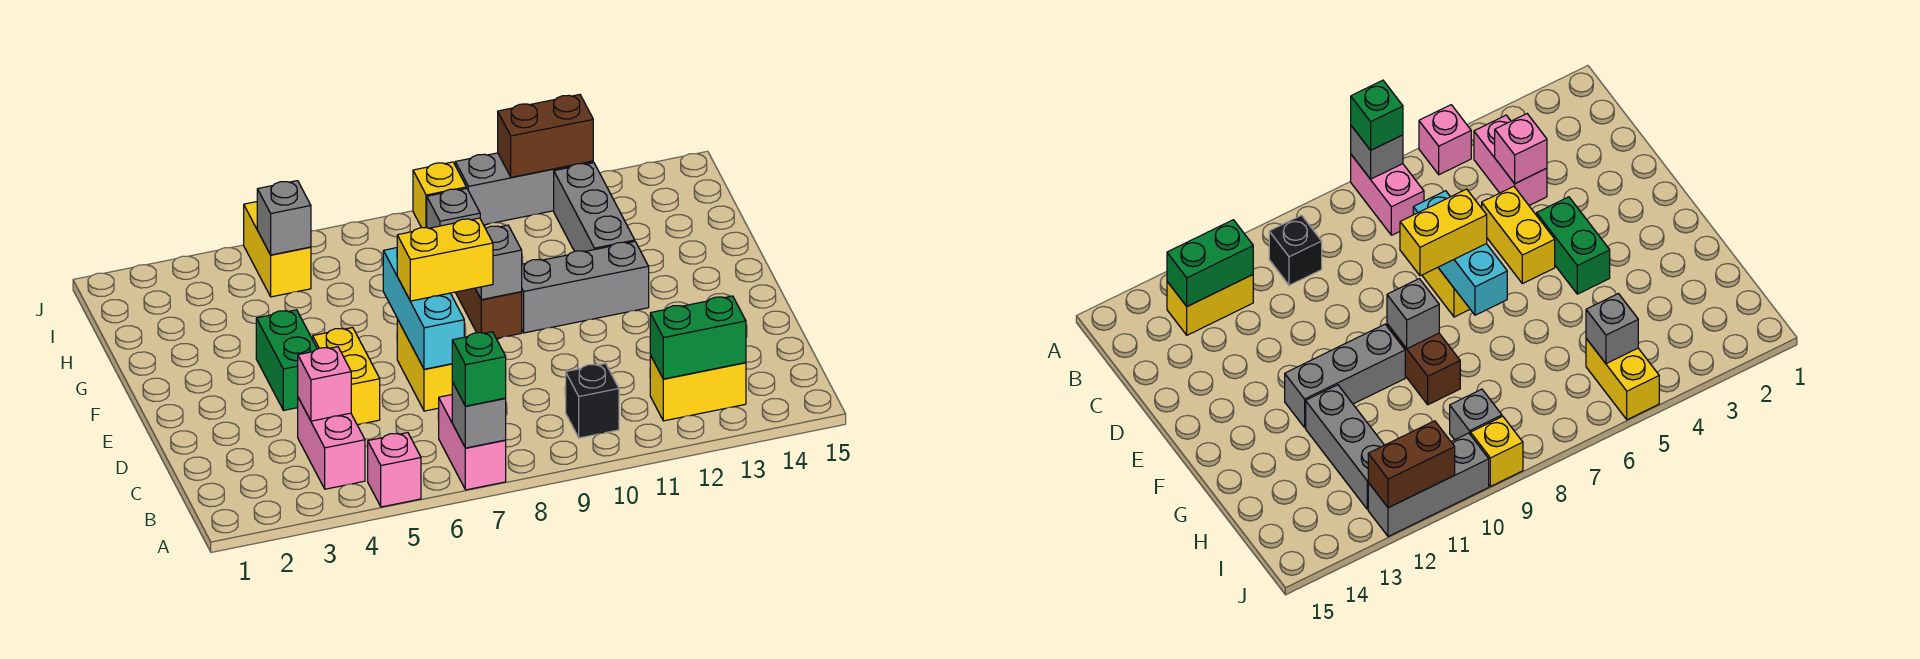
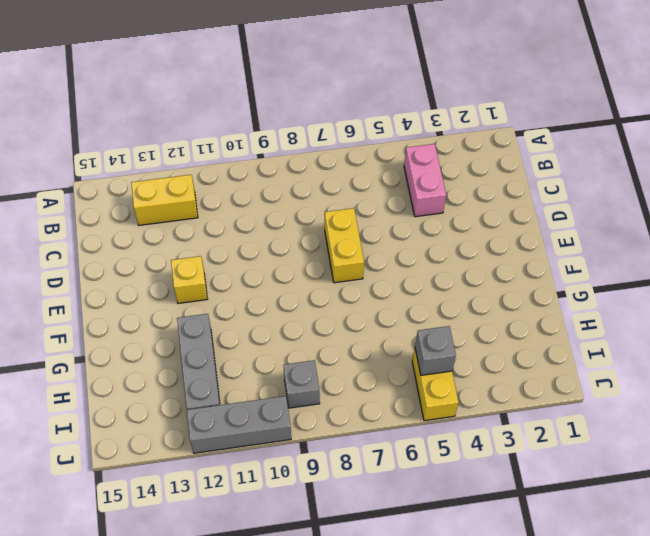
yellow 1x1 brick [171,256,207,303] -> yellow 1x1 brick moved to [413,162,466,228]
none -> pink 1x1 brick [368,433,421,507]
none -> pink 1x2 brick [439,395,506,490]
none -> black 1x1 brick [565,364,619,438]

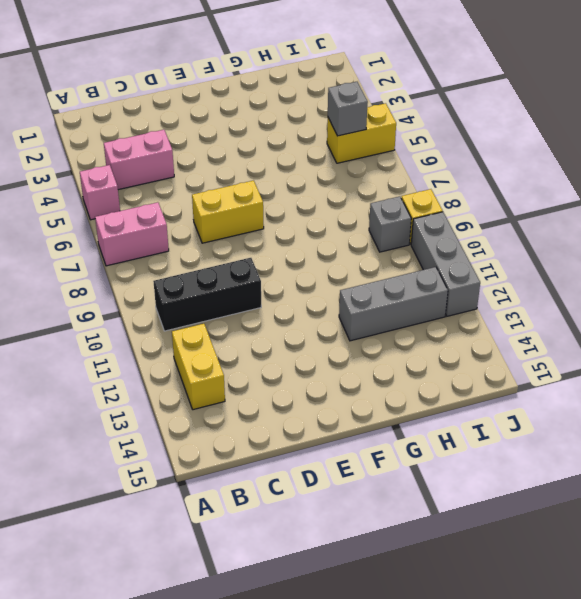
black 1x3 brick [153,258,261,331] -> black 1x1 brick [565,364,619,438]
none -> yellow 1x2 brick [313,328,380,425]
none -> green 1x2 brick [256,310,317,411]
none -> brown 1x2 brick [455,288,522,339]

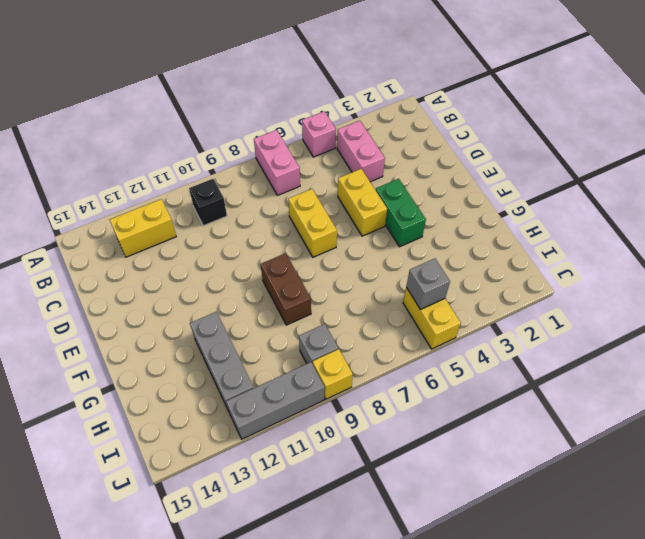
none -> grey 1x3 brick [522,242,649,333]
none -> grey 1x1 brick [452,382,506,448]
none -> green 1x2 brick [650,296,746,379]

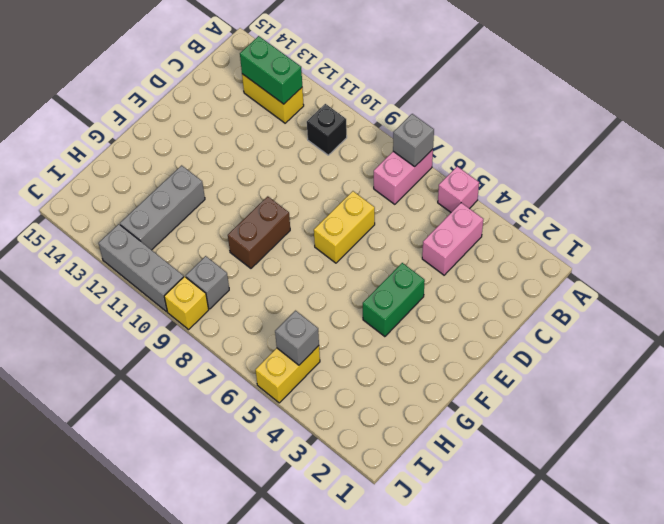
none -> yellow 1x2 brick [313,328,380,425]
none -> grey 1x3 brick [522,242,649,333]
none -> pink 1x1 brick [298,347,351,421]

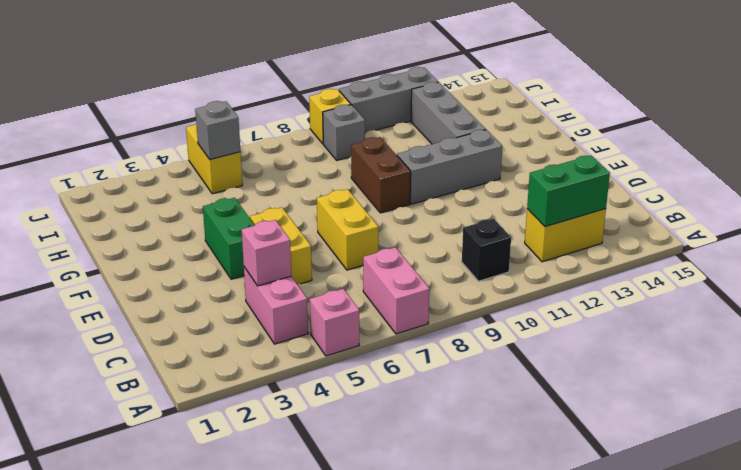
none -> grey 1x1 brick [452,382,506,448]
none -> cyan 1x3 brick [383,248,464,369]
none -> grey 1x1 brick [475,225,522,300]

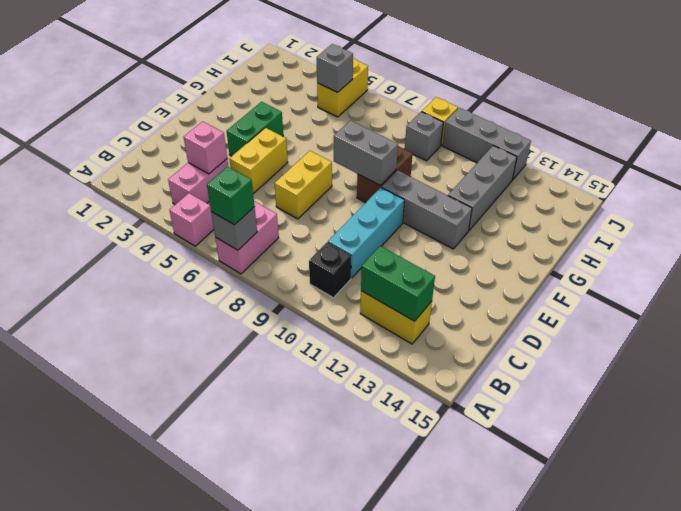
cyan 1x3 brick [328,187,404,278] -> cyan 1x3 brick moved to [383,248,464,369]
grey 1x2 brick [334,120,398,185] -> grey 1x1 brick [475,225,522,300]
none -> brown 1x2 brick [498,95,593,177]
none -> yellow 1x2 brick [397,218,493,301]

